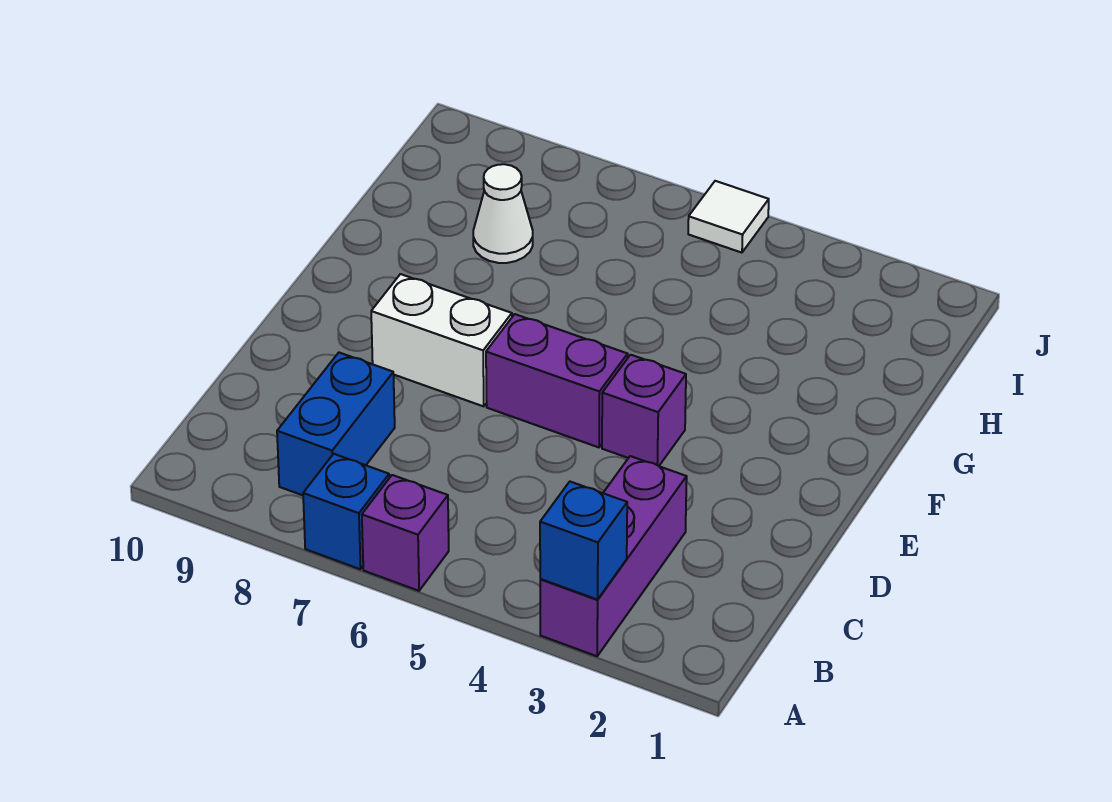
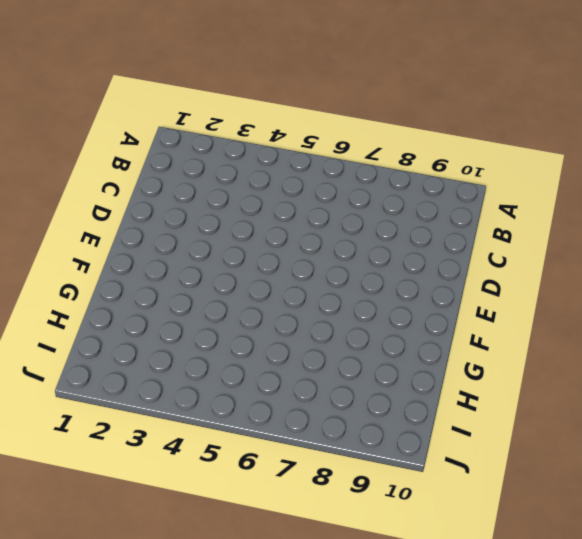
none -> purple 1x3 brick [540,456,687,656]
none -> purple 1x1 brick [362,475,449,591]

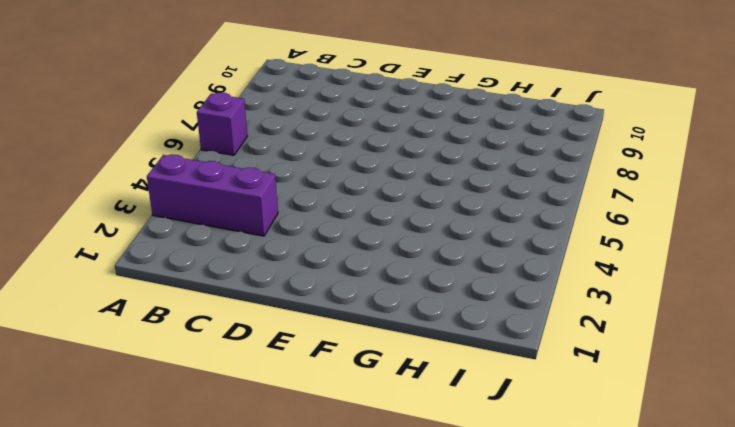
none -> blue 1x1 brick [303,454,389,569]
none -> blue 1x2 brick [277,353,395,495]

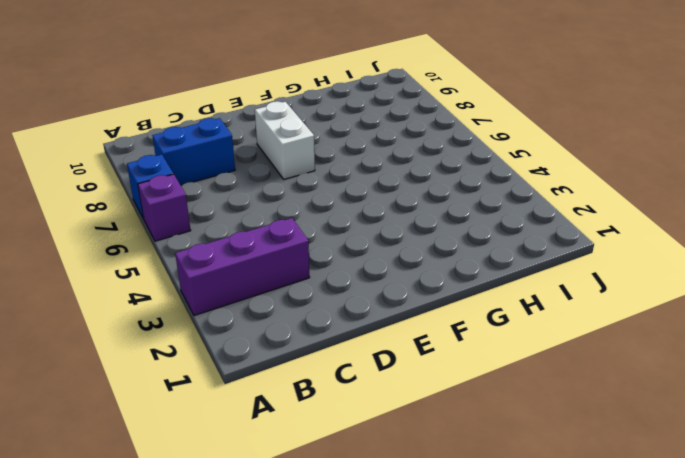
none -> purple 1x1 brick [602,355,686,466]
none -> purple 1x2 brick [486,314,628,447]

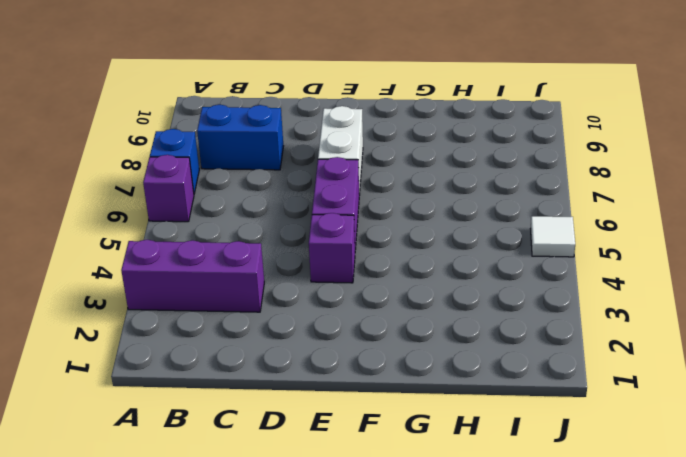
none -> white 1x1 cone [473,164,533,263]
none -> blue 1x1 brick [540,482,627,600]

